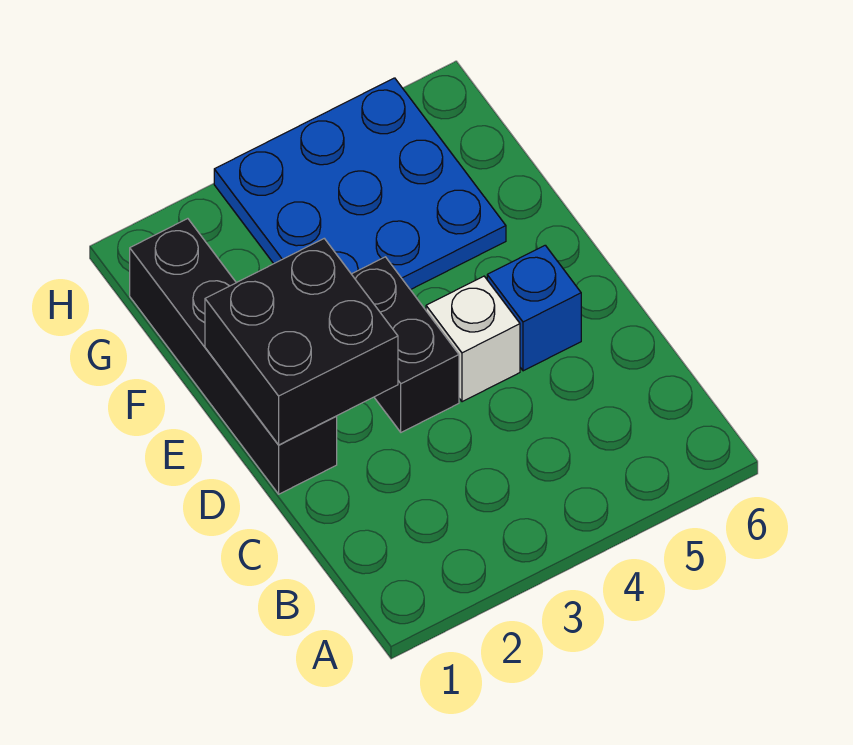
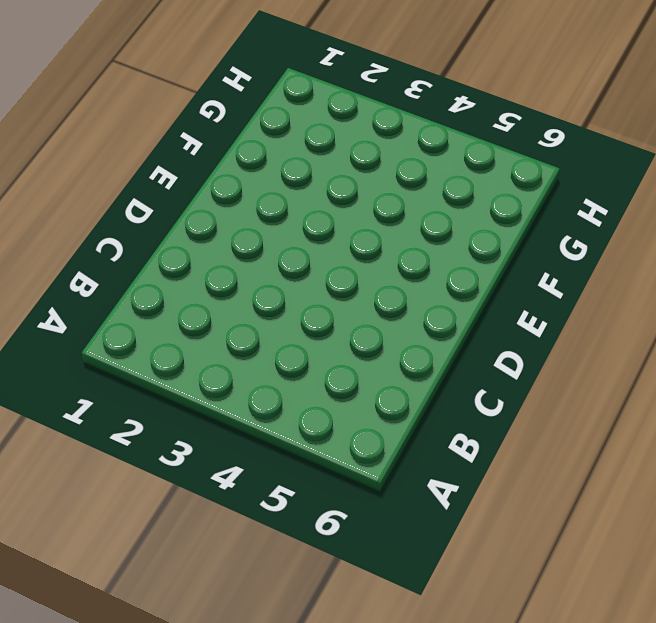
none -> black 1x4 brick [130,219,337,494]
none -> black 1x2 brick [352,257,459,432]

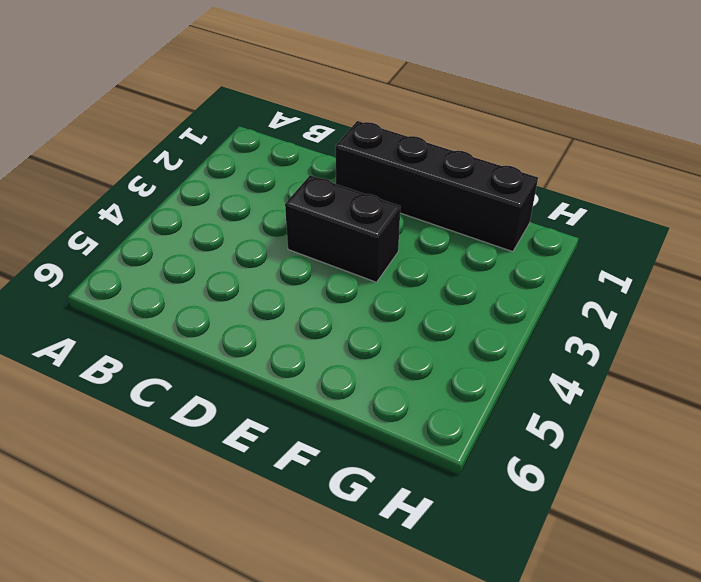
none -> white 1x1 brick [426,276,520,402]
none -> blue 1x1 brick [487,245,581,371]

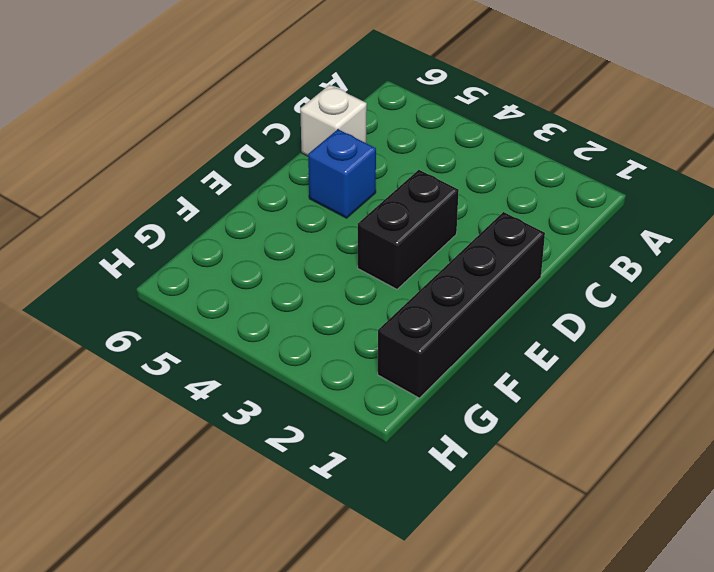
white 1x1 brick [300,85,367,156] -> white 1x1 brick moved to [426,276,520,402]
none -> blue 3x3 plate [214,78,506,290]
none -> black 2x2 brick [205,239,398,445]

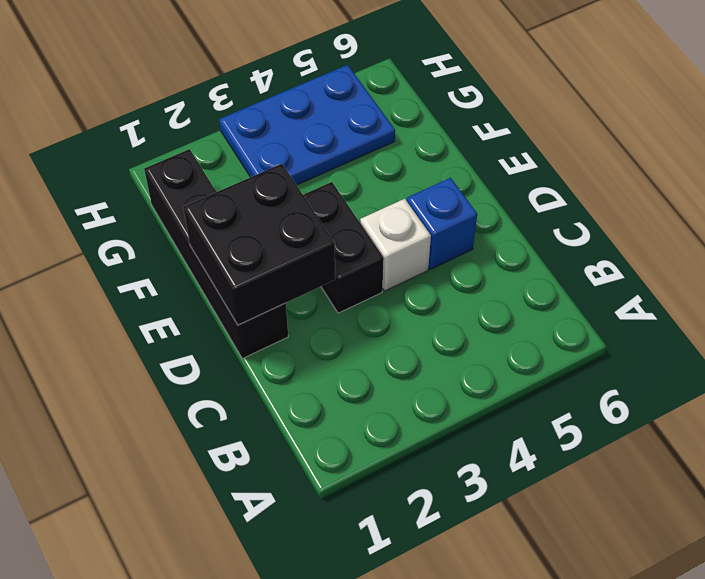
blue 2x3 plate [219,65,395,185] -> blue 3x3 plate [214,78,506,290]

